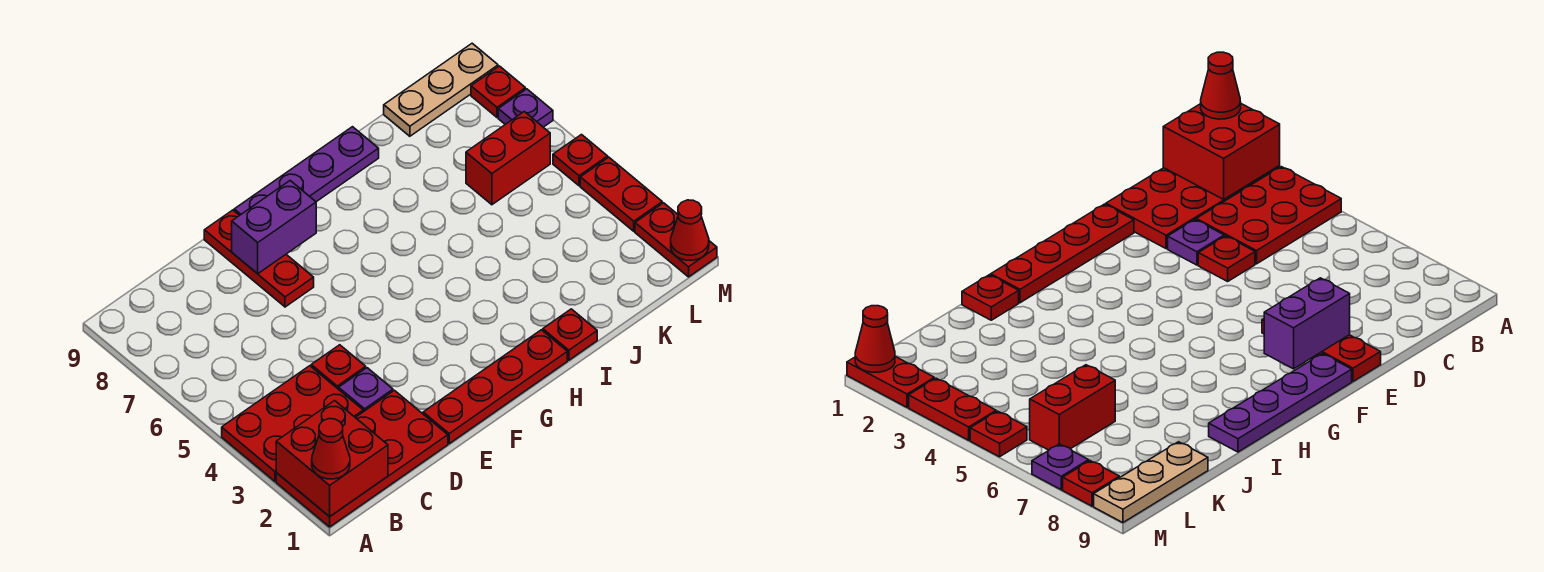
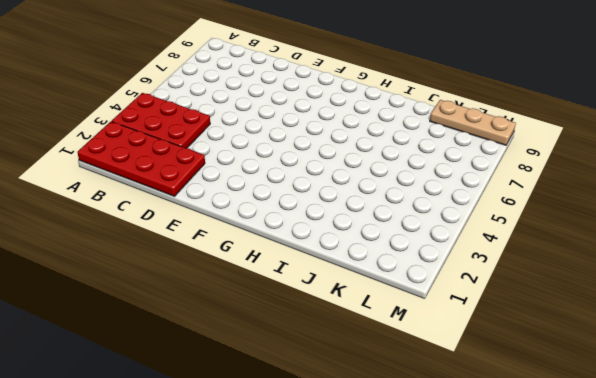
none -> purple 1x1 plate [339,368,393,412]
none -> red 1x1 plate [311,345,366,389]
none -> red 1x4 plate [423,330,567,444]

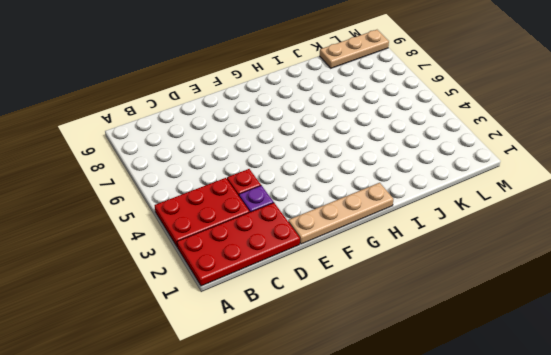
tan 1x4 plate [288,183,393,244] -> red 1x4 plate [423,330,567,444]
none -> red 1x3 plate [204,210,314,307]
none -> purple 1x4 plate [234,127,379,215]
none -> red 1x1 plate [543,309,597,360]

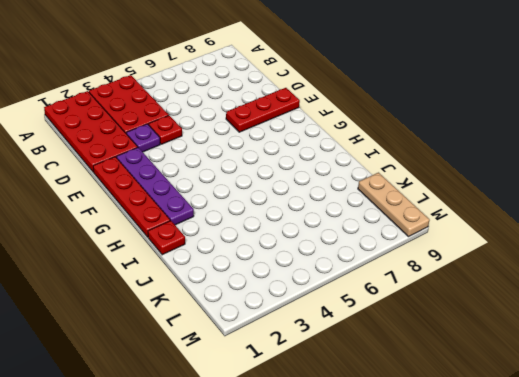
purple 1x4 plate [117,147,194,225] -> purple 1x4 plate moved to [234,127,379,215]
none -> red 1x2 brick [466,112,550,205]
none -> red 1x2 plate [635,203,717,277]
none -> red 1x2 plate [580,157,662,231]

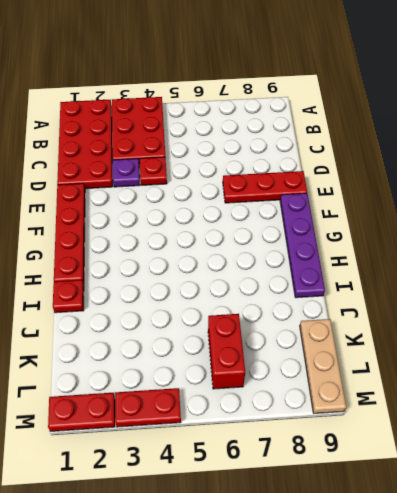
none -> red 1x1 plate [553,135,608,186]
none -> purple 1x1 plate [498,89,553,127]
none -> red 1x1 plate [471,66,525,117]

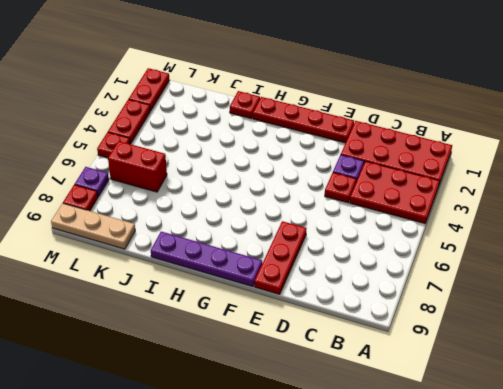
none -> red 2x2 brick [276,401,388,517]
none -> purple 1x2 brick [232,181,316,274]
none -> red 1x1 cone [671,200,709,260]

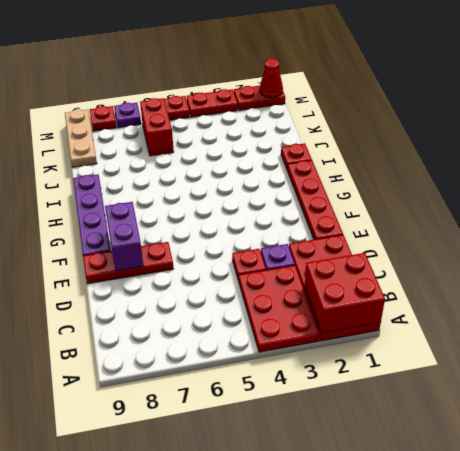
none -> red 1x1 cone [312,419,350,479]

